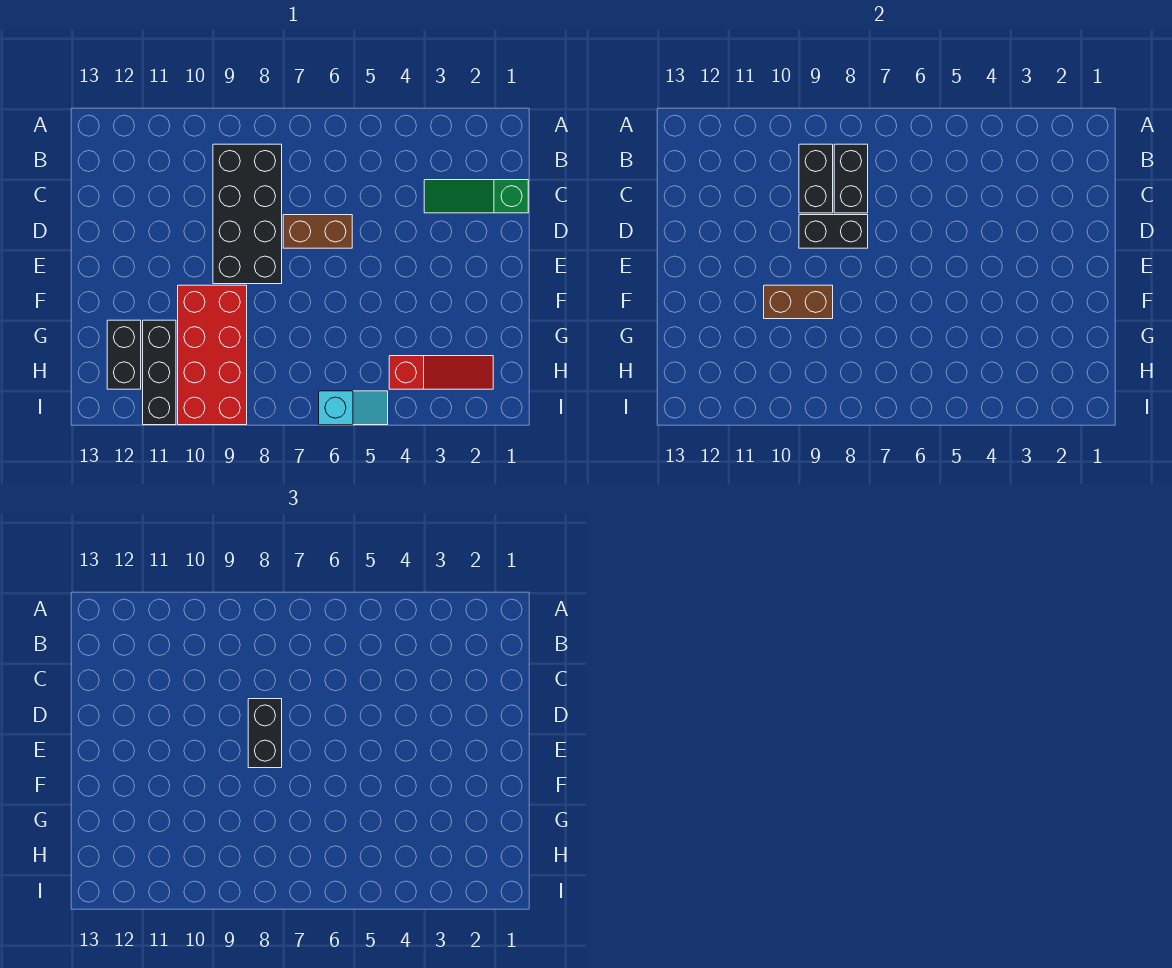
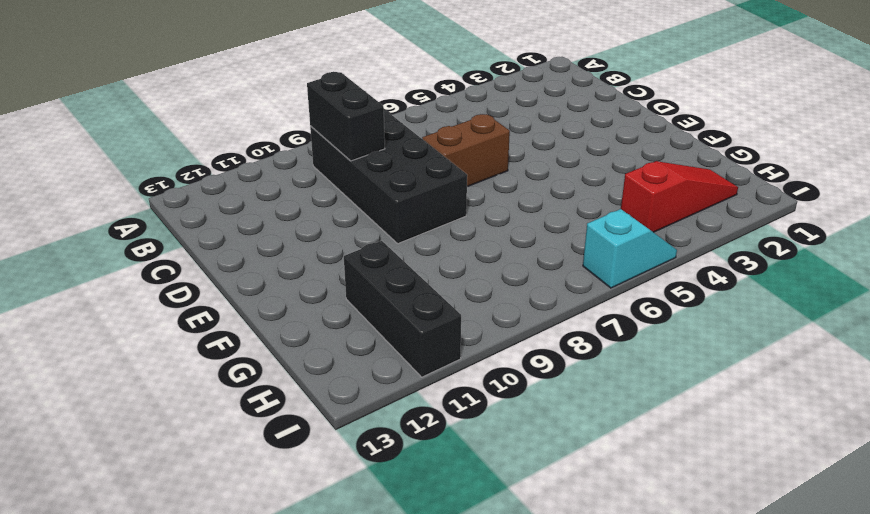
none -> green 1x3 slope [424,180,528,213]
none -> red 2x4 brick [178,285,247,425]
none -> black 1x2 brick [107,320,141,389]

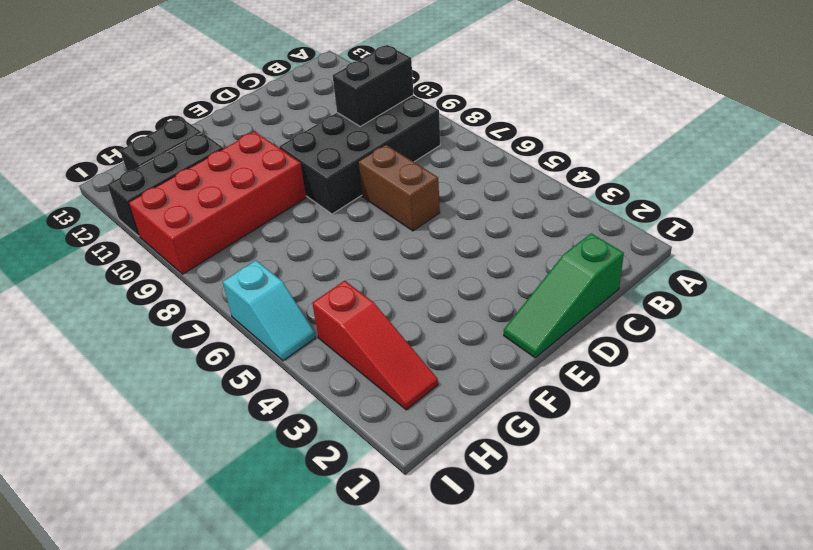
green 1x3 slope [504,233,624,358] -> green 1x3 slope turned to [424,180,528,213]
none -> black 1x2 brick [834,144,868,213]
none -> black 1x2 brick [799,215,868,248]
none -> brown 1x2 brick [764,285,833,319]

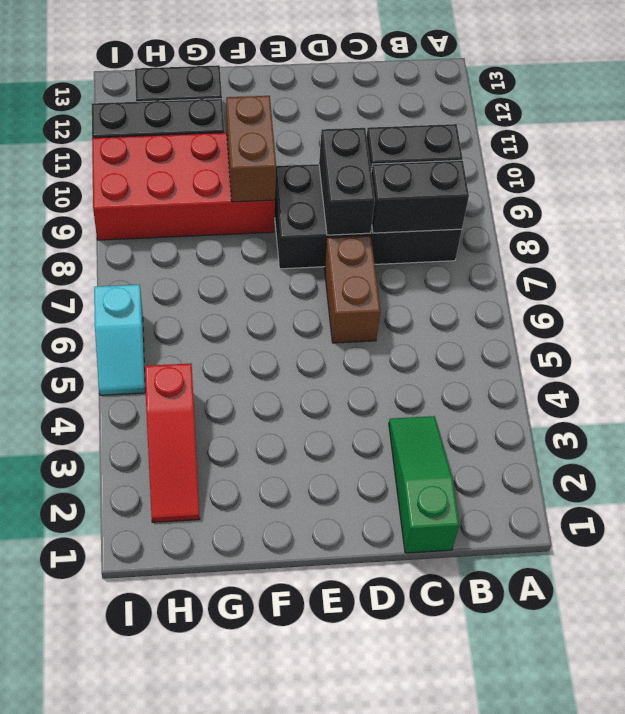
none -> black 1x2 brick [248,699,282,768]

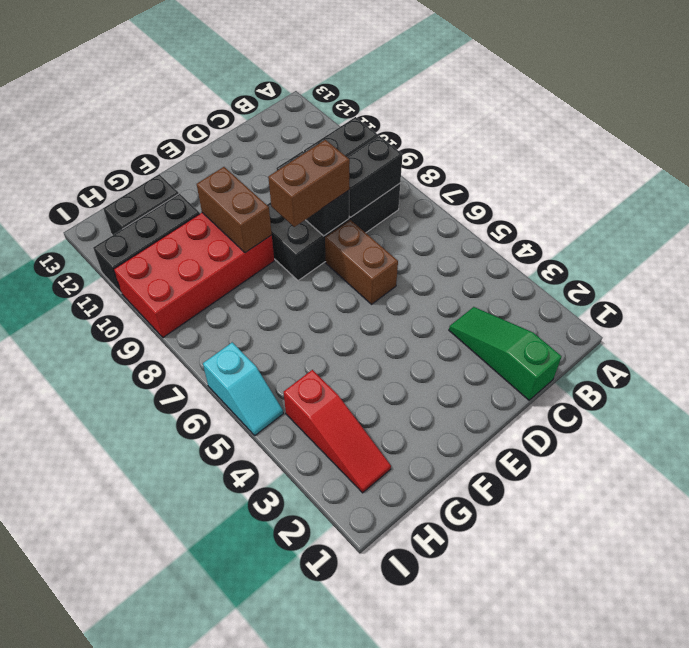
brown 1x2 brick [268,140,350,227] -> black 1x2 brick [248,699,282,768]

